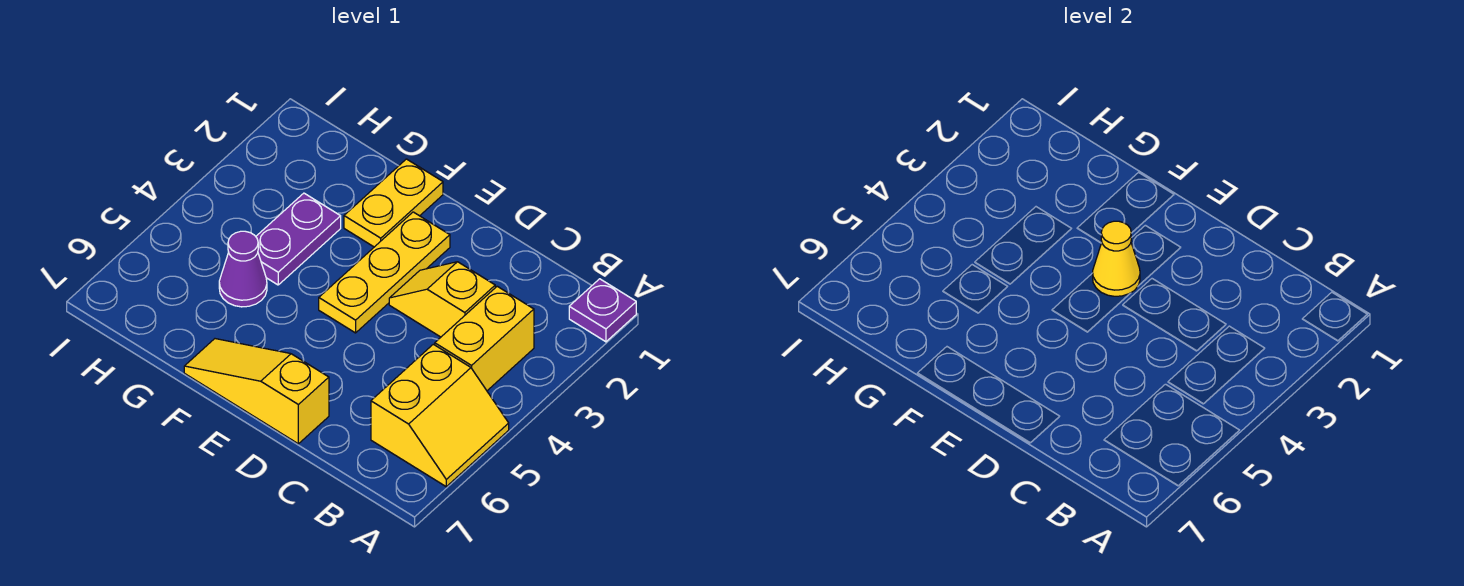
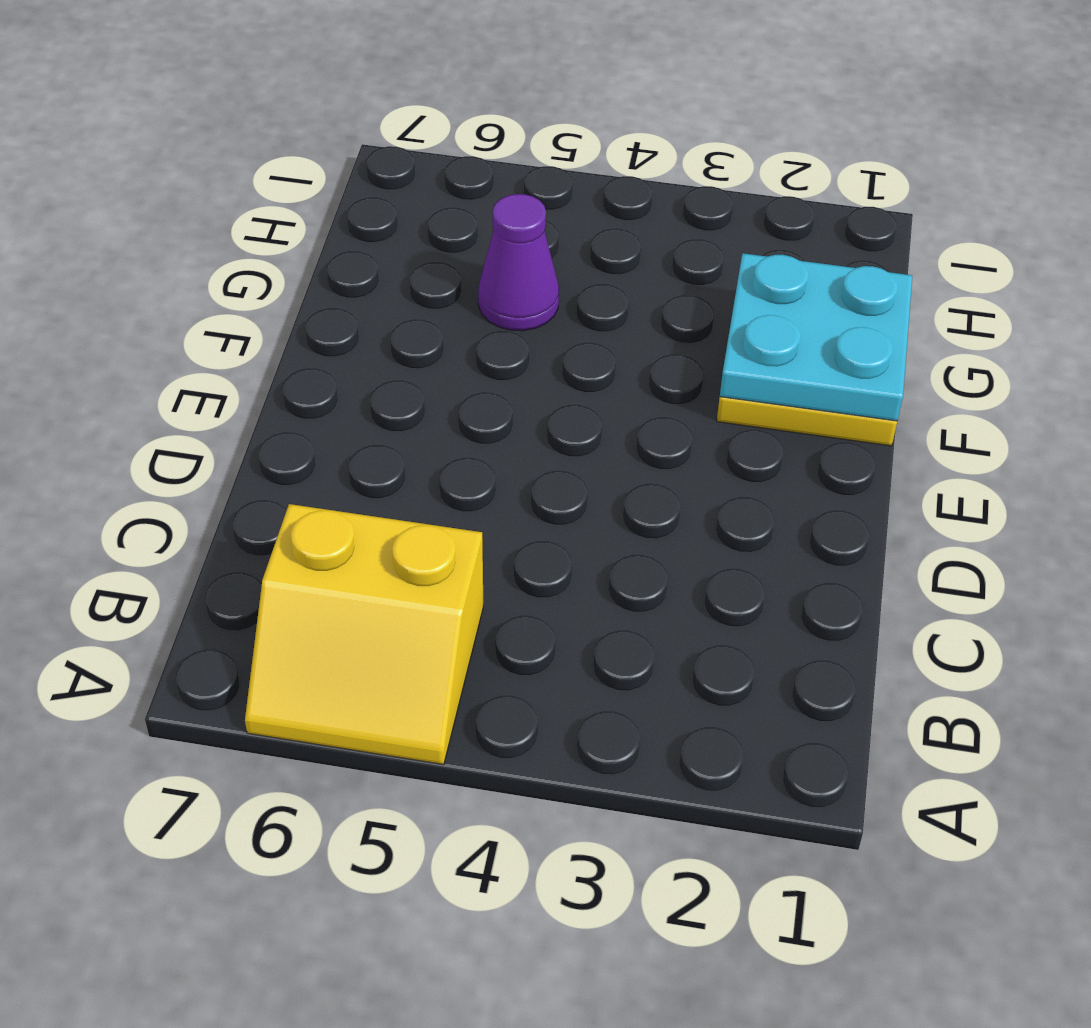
cyan 2x2 plate [720,253,912,421] -> none
none -> purple 1x1 plate [569,279,636,342]
none -> yellow 1x2 brick [435,286,534,391]

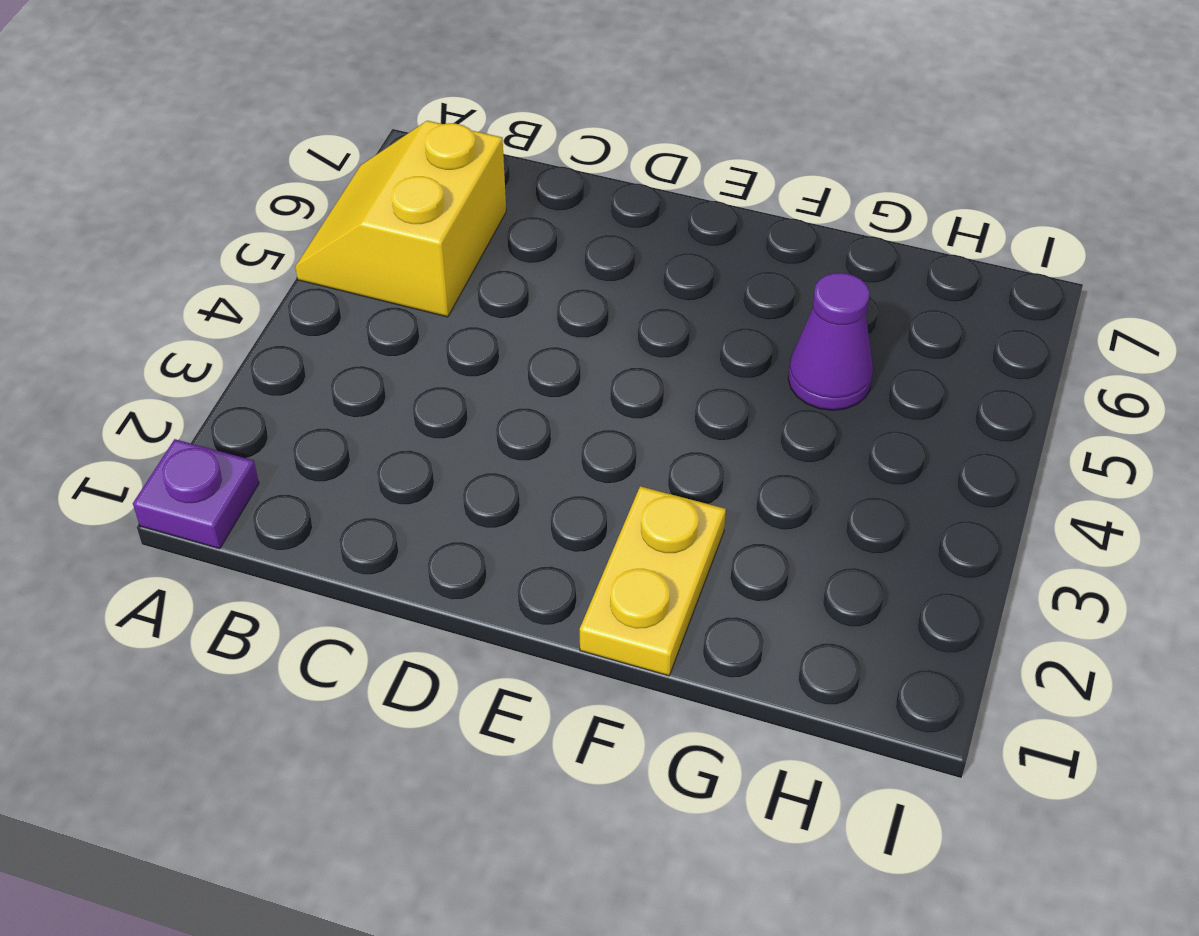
none -> yellow 1x2 brick [435,286,534,391]
none -> yellow 1x2 slope [389,262,495,337]

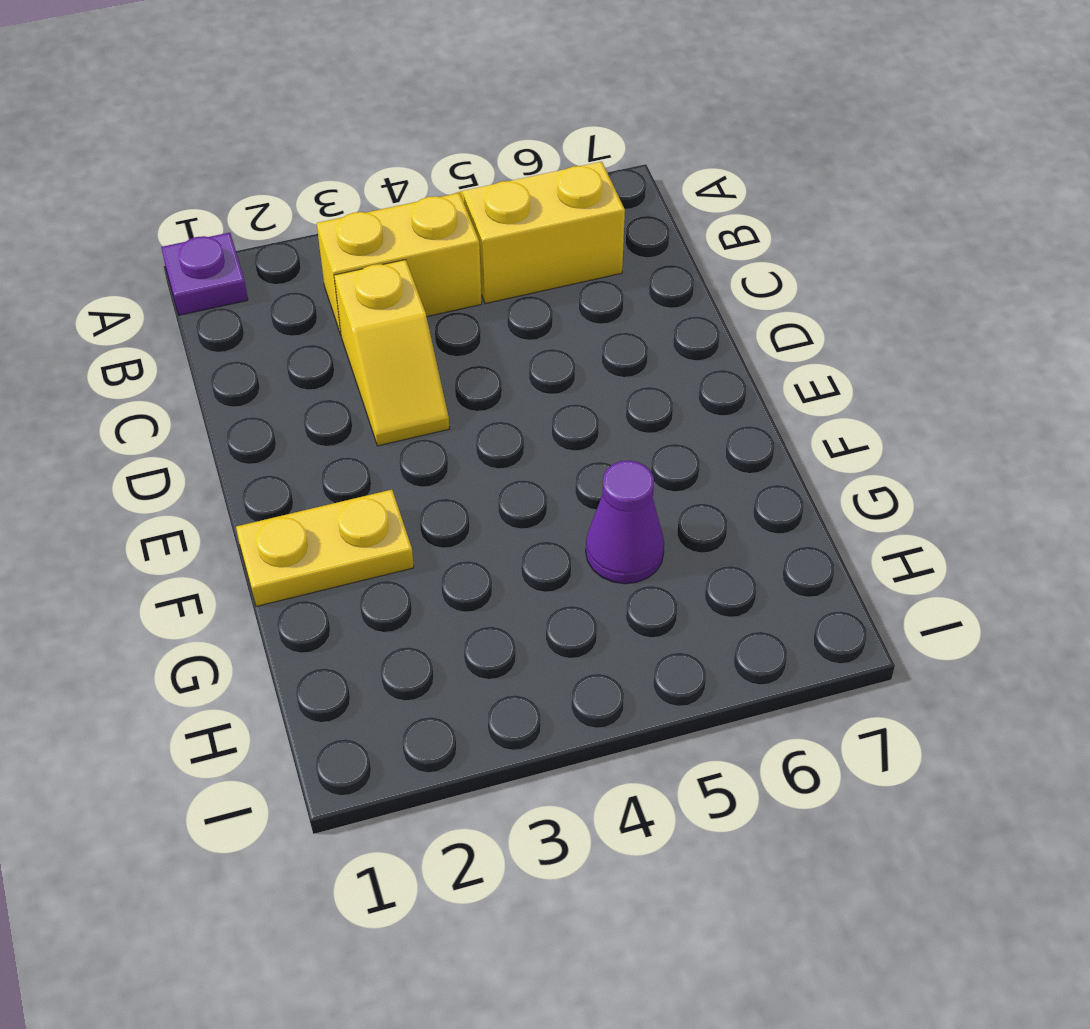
none -> yellow 1x3 slope [184,339,329,444]
none -> yellow 1x3 plate [319,212,450,333]

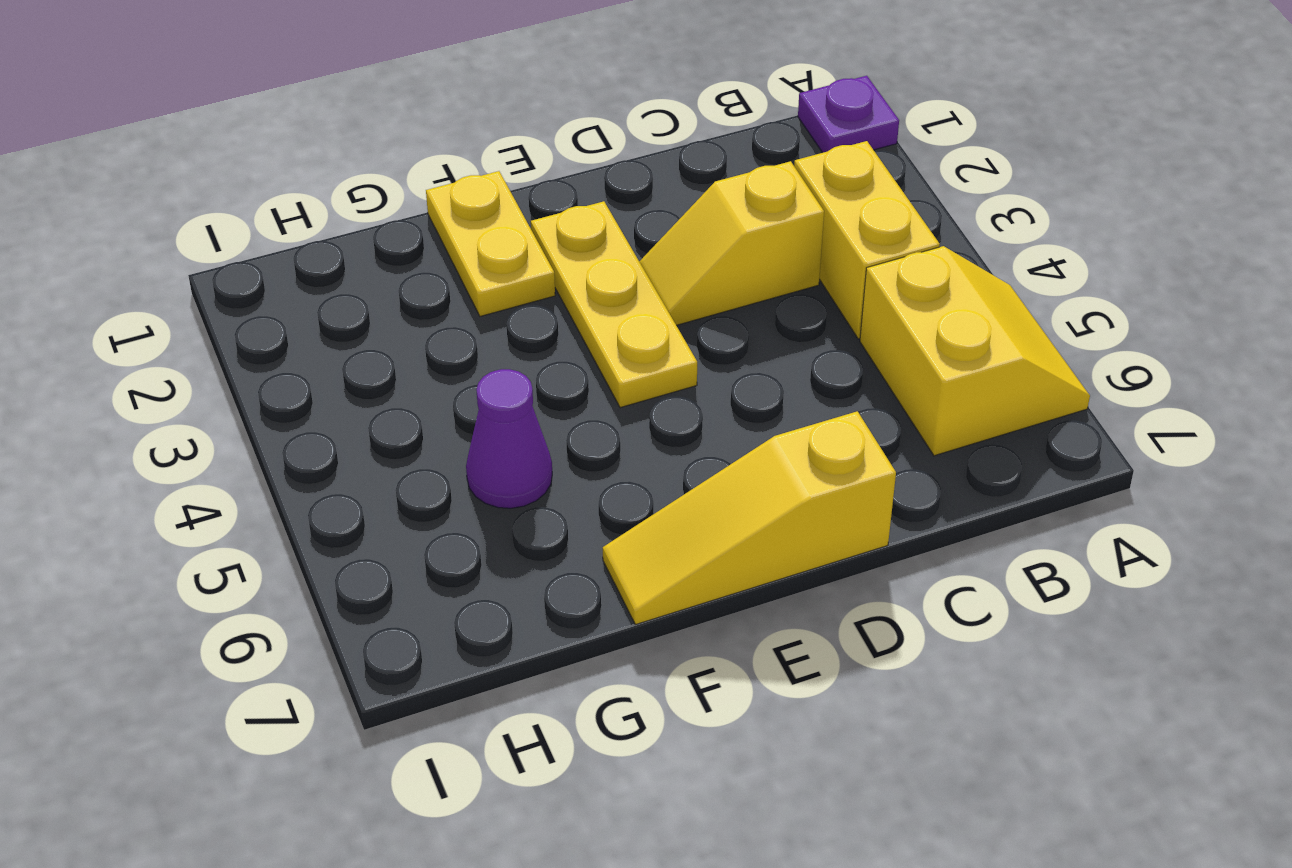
none -> purple 1x2 plate [256,193,341,285]
none -> yellow 1x1 cone [1093,221,1140,296]

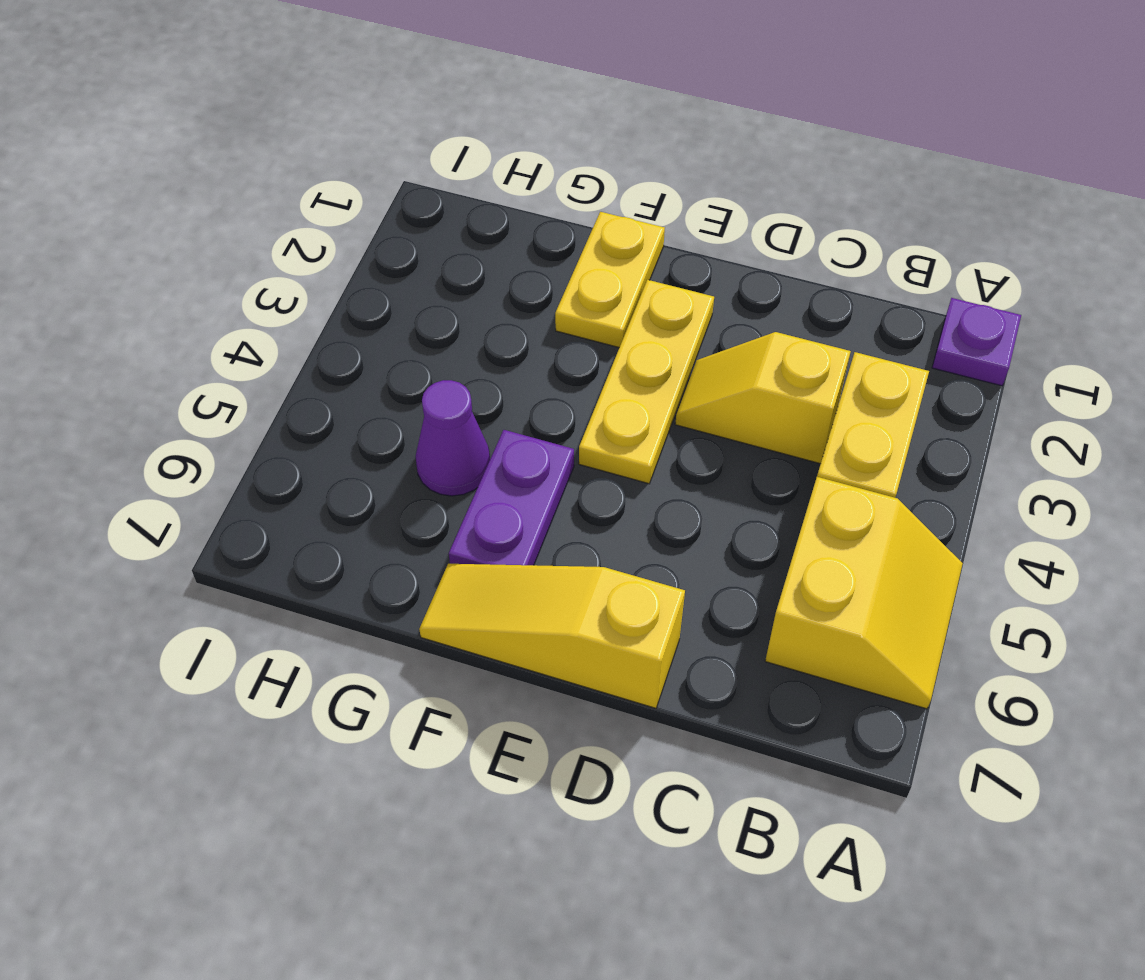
purple 1x2 plate [449,430,574,565] -> purple 1x2 plate moved to [256,193,341,285]
none -> yellow 1x1 cone [1093,221,1140,296]

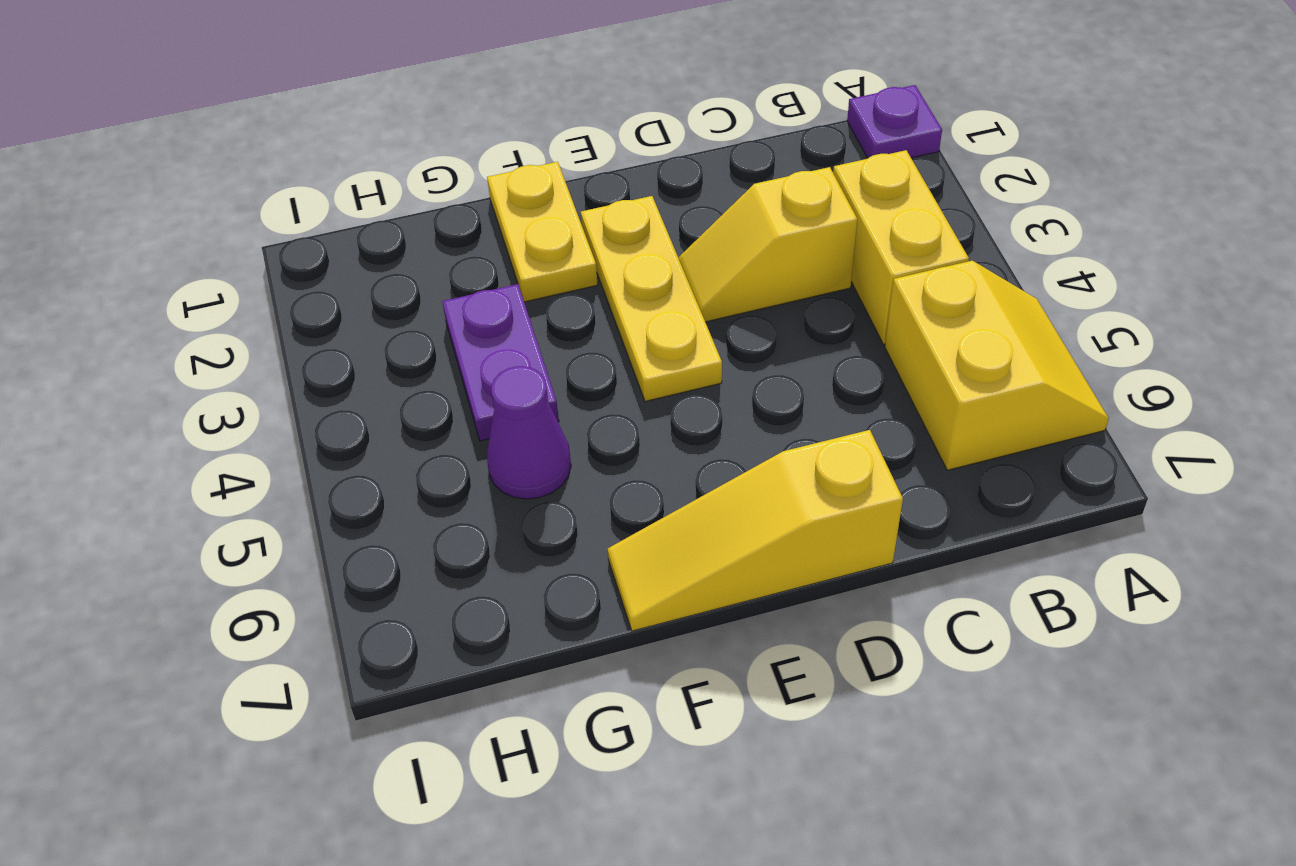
none -> yellow 1x1 cone [1093,221,1140,296]

